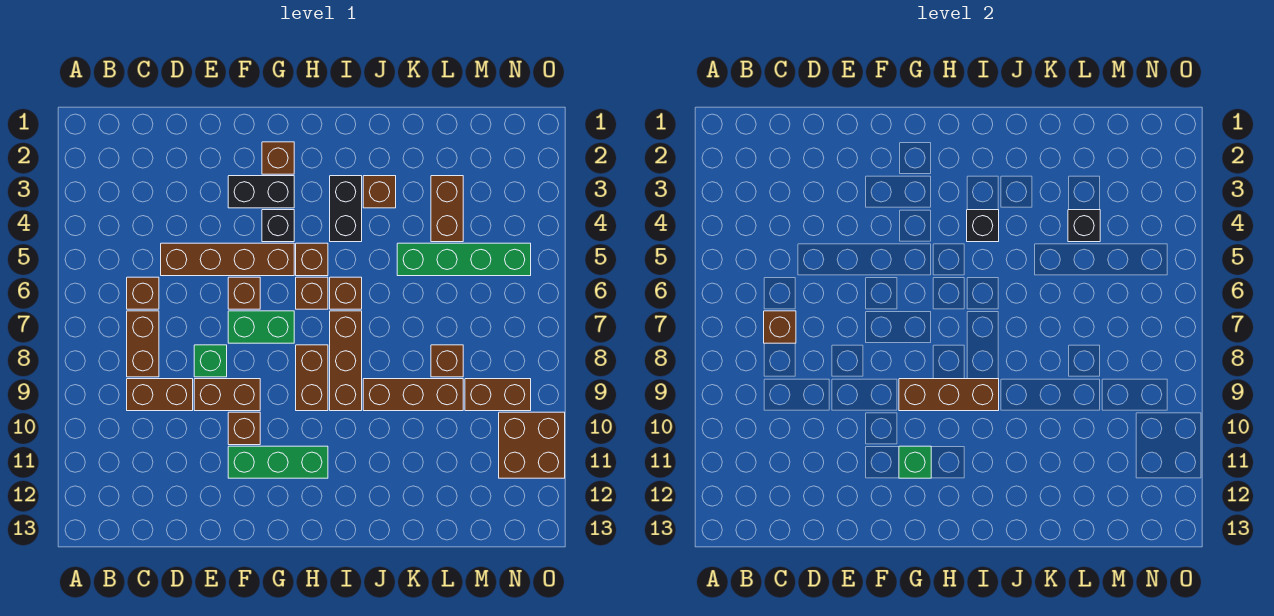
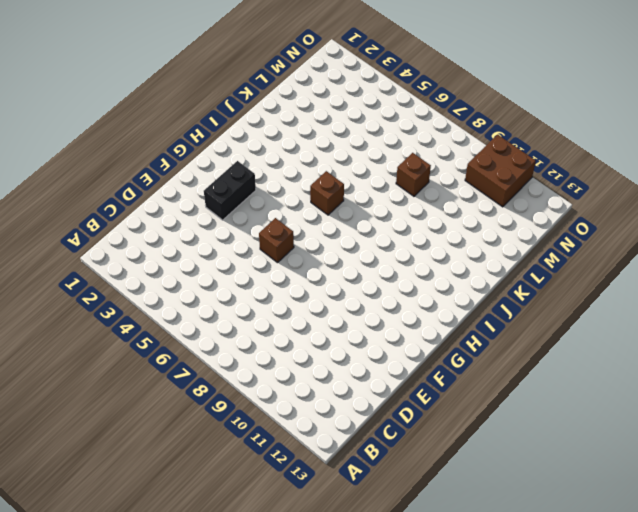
none -> brown 1x1 brick [127,277,159,309]
none -> brown 1x2 brick [127,311,159,377]
none -> brown 1x2 brick [127,379,193,411]
none -> brown 1x4 brick [161,243,294,276]

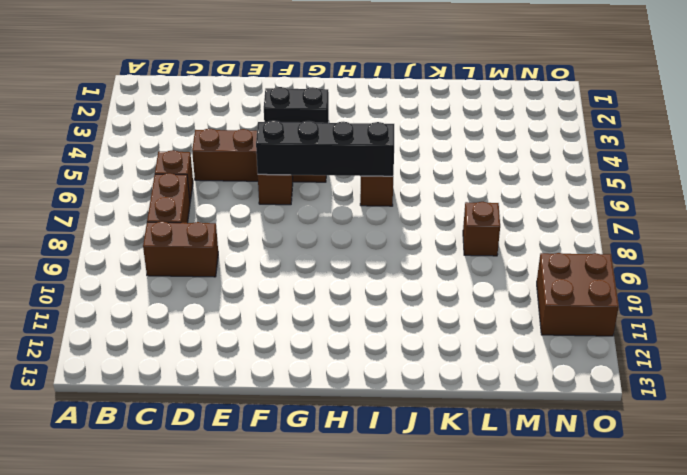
black 1x4 brick [256,121,394,176] -> none
none -> green 1x1 brick [194,345,227,377]
none -> brown 1x2 brick [194,379,260,411]
none -> green 1x2 brick [228,311,294,343]
none -> brown 1x1 brick [228,412,260,445]

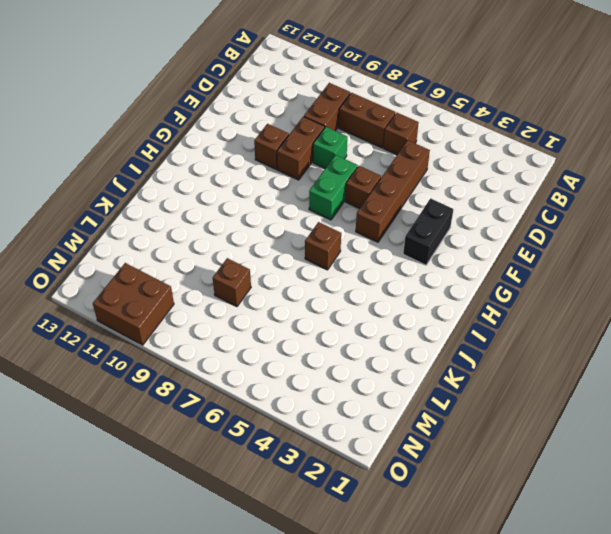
none -> green 1x3 brick [228,446,328,478]
none -> brown 1x1 brick [262,142,294,174]
none -> black 1x1 brick [262,210,294,242]
none -> brown 1x1 brick [296,243,328,276]

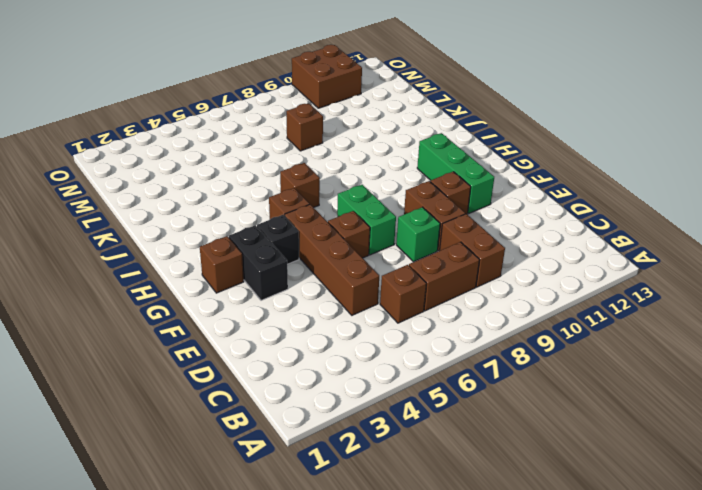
none -> brown 1x1 brick [296,277,328,309]
none -> brown 1x2 brick [296,345,328,411]
none -> black 1x2 brick [330,176,362,242]
none -> brown 1x3 brick [330,311,362,411]

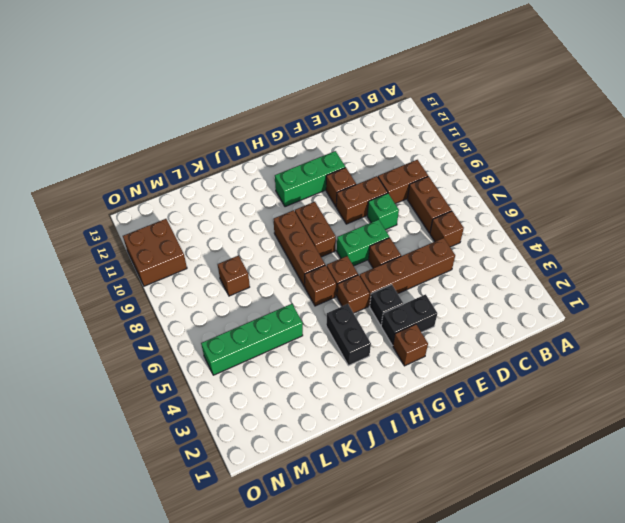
none -> brown 1x1 brick [363,176,396,208]
none -> brown 1x3 brick [363,379,463,411]
none -> brown 1x2 brick [431,176,463,242]
none -> brown 1x2 brick [465,379,531,411]

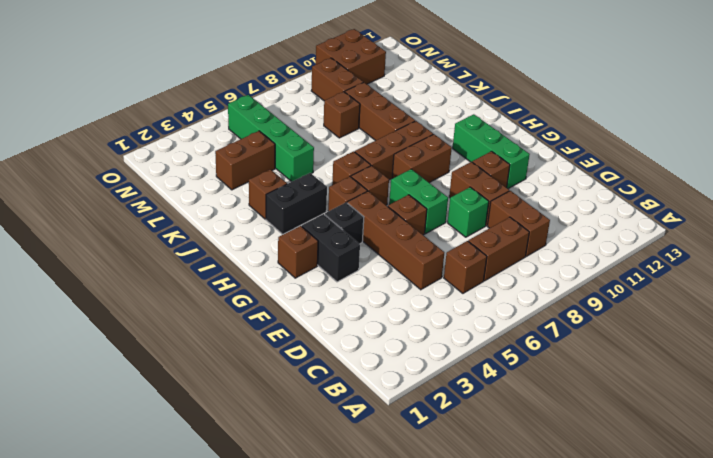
none -> brown 1x1 brick [764,311,796,343]
none -> brown 1x3 brick [899,379,999,411]
none -> green 1x1 brick [899,446,931,478]
none -> black 1x1 brick [967,210,999,242]

